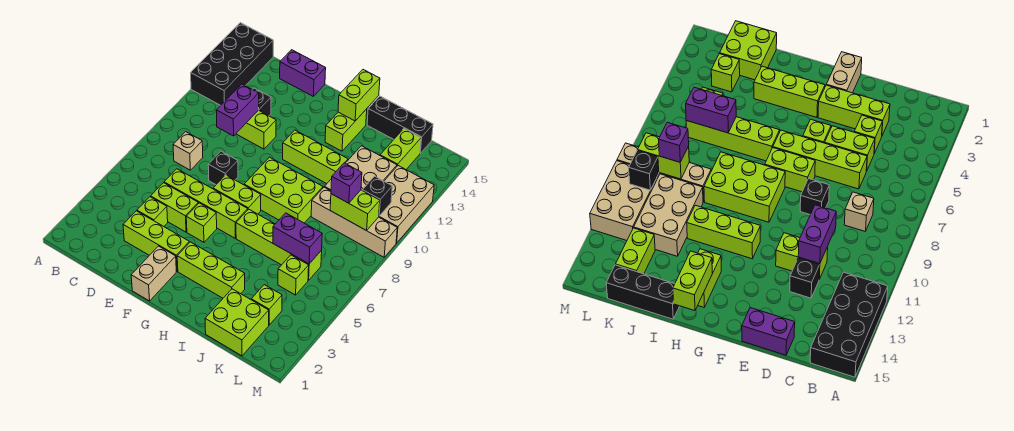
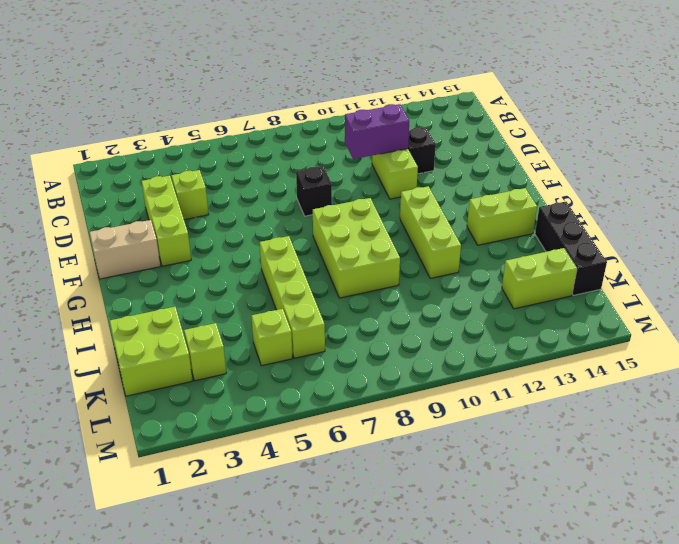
none -> black 2x4 brick [191,23,273,105]
none -> tan 1x1 brick [173,132,203,170]
none -> lime 1x2 brick [151,183,198,232]
none -> lime 1x4 brick [164,169,248,238]

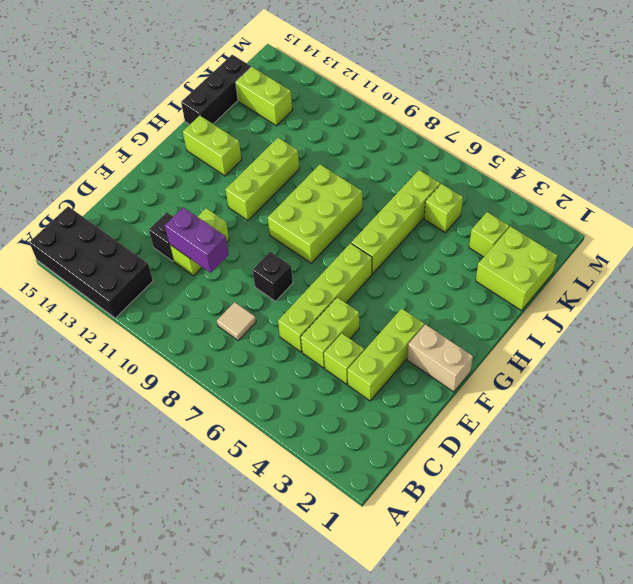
tan 1x1 tile [217,302,256,340] -> tan 1x1 brick [173,132,203,170]
none -> purple 1x2 brick [280,50,326,96]
none -> lime 1x1 brick [186,203,217,242]
none -> lime 1x2 brick [213,175,261,214]
none -> lime 1x3 brick [177,242,245,298]

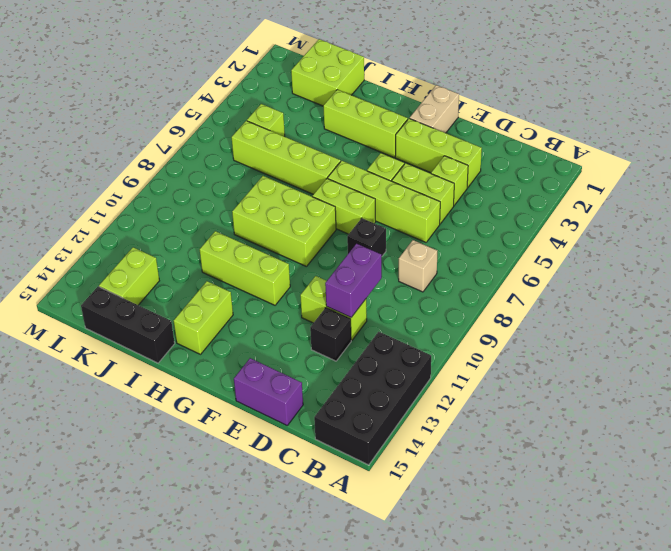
none -> tan 1x4 brick [311,187,397,257]
none -> tan 2x3 brick [325,146,397,191]
none -> lime 1x1 brick [251,285,282,325]
none -> tan 2x3 brick [379,166,434,243]

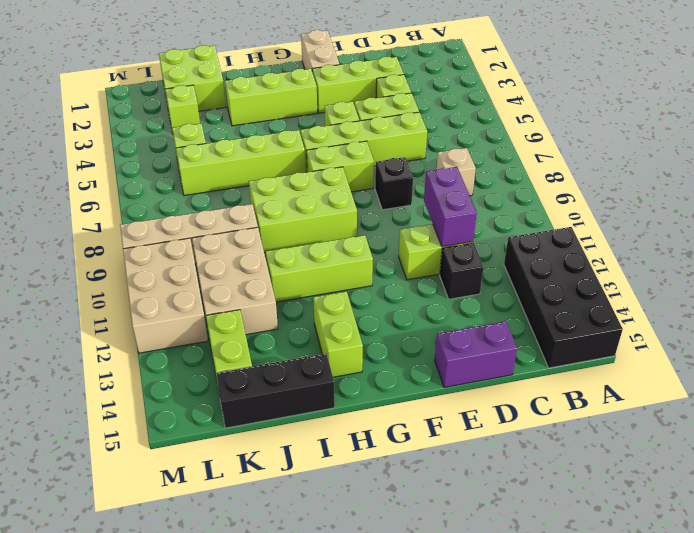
none -> lime 1x2 brick [338,70,380,121]
none -> purple 1x2 brick [273,213,322,264]
none -> lime 1x2 brick [330,190,380,231]
none -> black 1x1 brick [362,176,392,216]

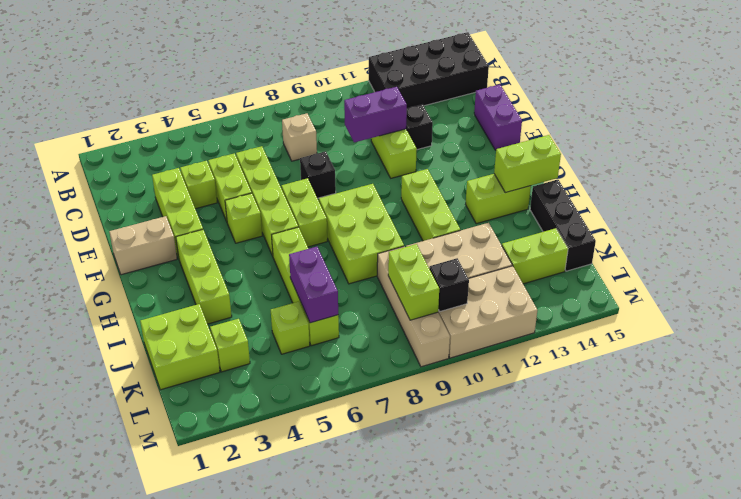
none -> purple 1x1 brick [331,163,362,203]

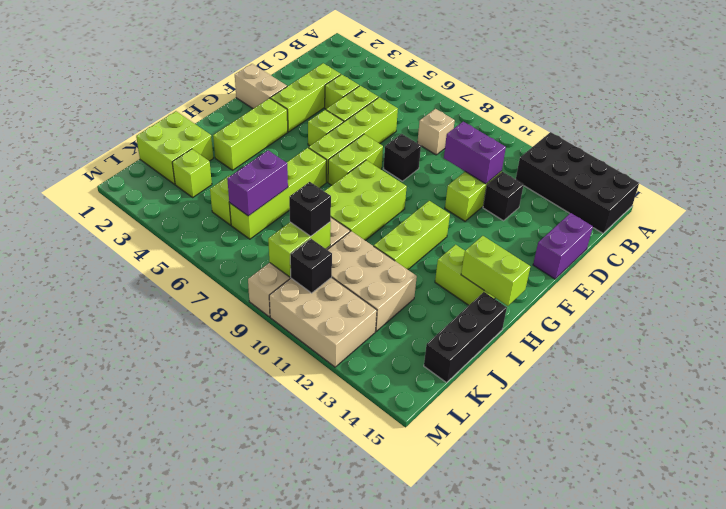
black 1x1 brick [289,182,331,236] -> purple 1x1 brick [331,163,362,203]
none -> lime 1x2 brick [380,129,421,169]

